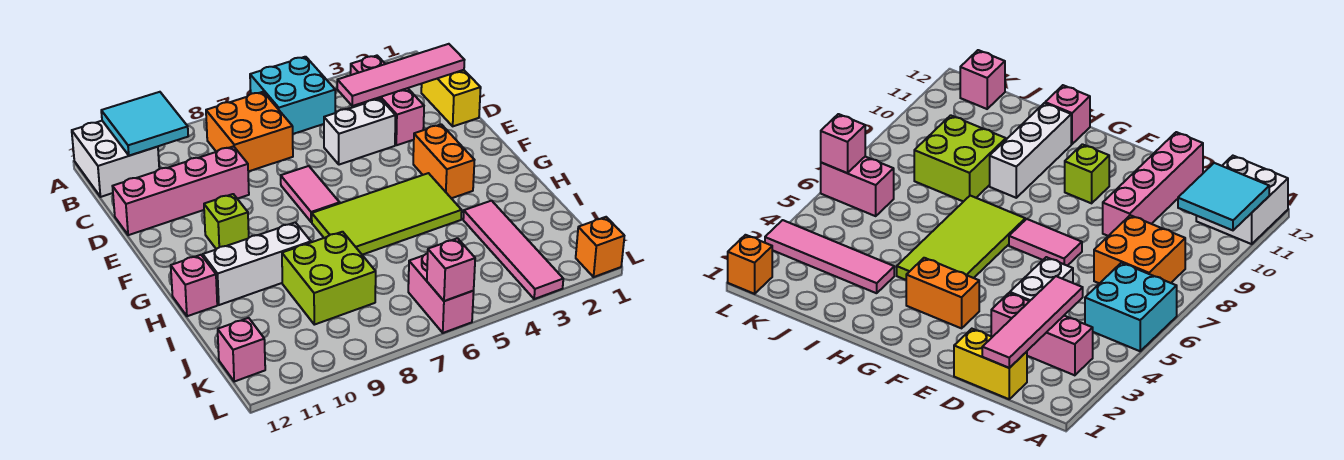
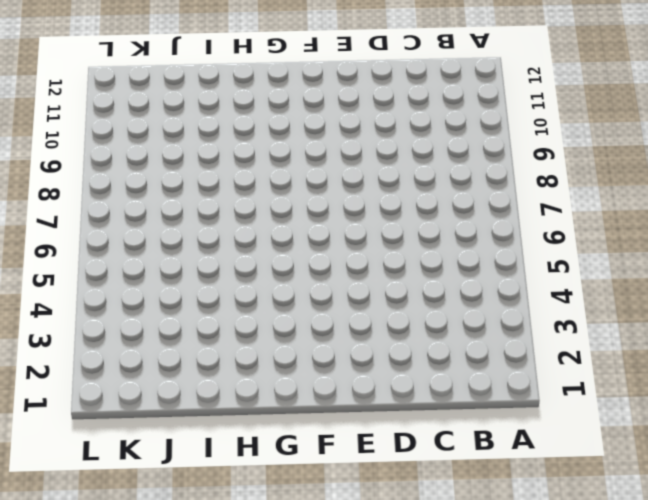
none -> cyan 2x2 brick [250,57,335,134]
none -> white 2x2 brick [72,121,159,197]
none -> pink 1x3 brick [350,56,424,145]

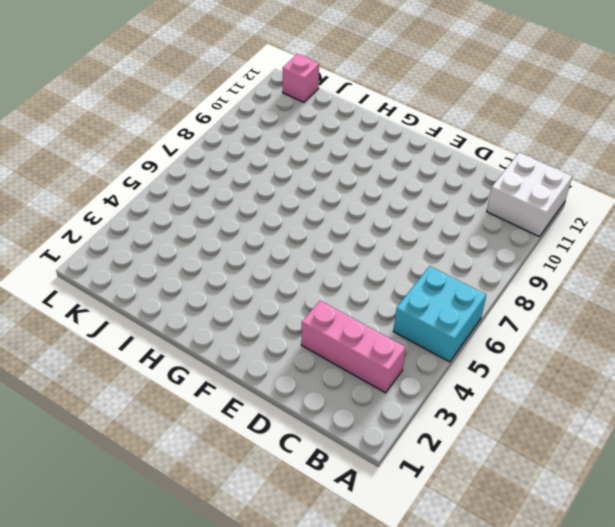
none -> orange 2x2 brick [206,92,293,172]
none -> yellow 1x2 brick [421,70,481,126]
none -> white 1x2 brick [324,99,396,165]

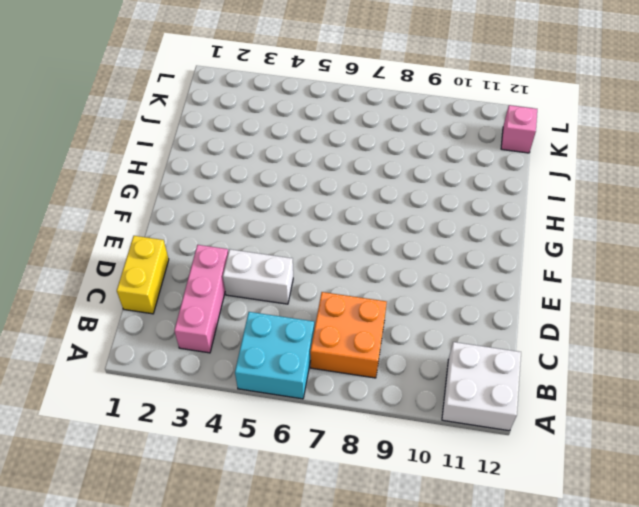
none -> pink 1x4 brick [112,146,249,235]
none -> pink 1x2 tile [281,166,340,222]
none -> orange 1x2 brick [413,124,474,198]

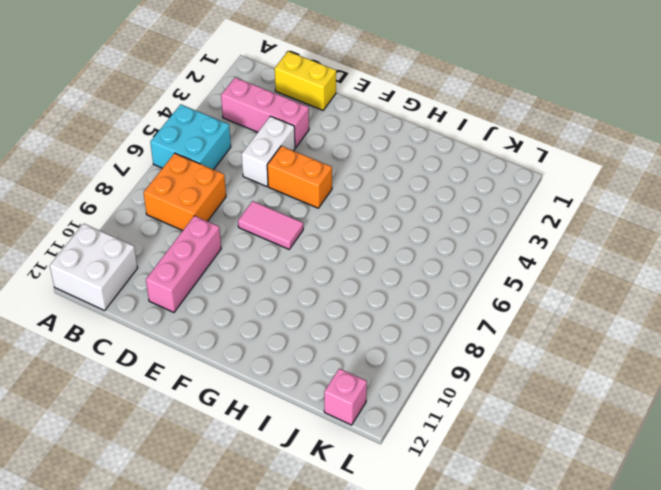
pink 1x3 brick [146,216,221,312] -> pink 1x4 brick [112,146,249,235]
orange 1x2 brick [267,146,332,208] -> orange 1x2 brick moved to [413,124,474,198]
none -> lime 1x1 brick [204,194,249,249]
none -> lime 2x4 tile [312,173,462,255]
none -> white 1x3 brick [203,222,311,305]

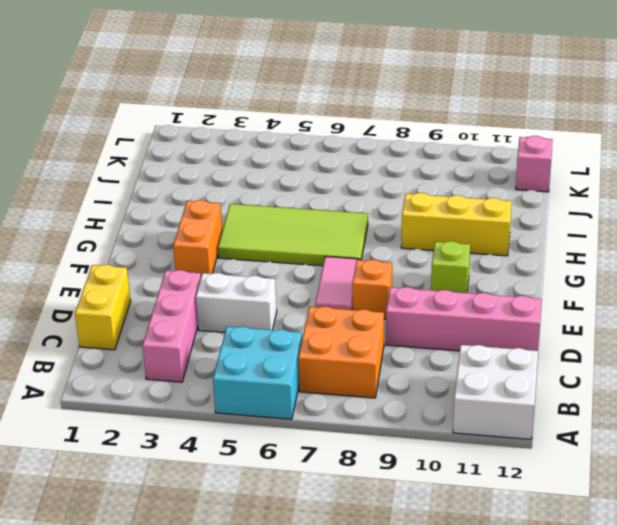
orange 1x1 brick [352,260,392,319] -> orange 1x1 brick moved to [576,217,624,277]
yellow 1x3 brick [401,193,512,256] -> white 1x3 brick [203,222,311,305]
none -> pink 1x1 brick [171,255,217,316]
none -> pink 1x4 tile [463,201,563,299]
none -> lime 2x2 brick [282,232,376,325]

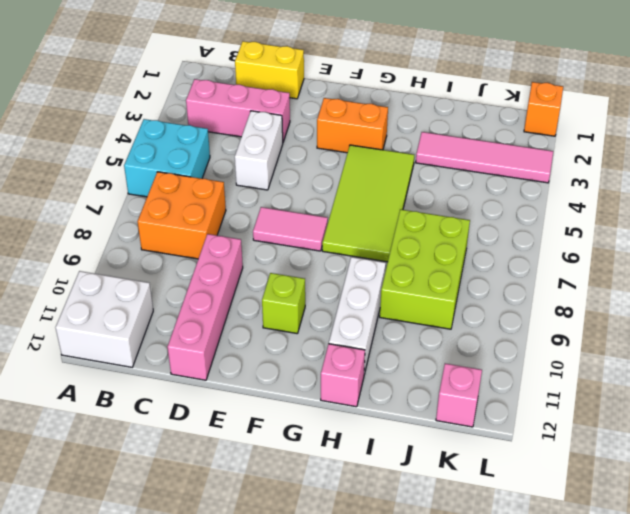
lime 2x3 brick [380,209,470,329] -> lime 2x2 brick [282,232,376,325]
none -> pink 1x2 brick [408,253,474,333]
none -> cyan 2x2 tile [101,92,188,156]
none -> pink 1x4 tile [337,44,464,106]

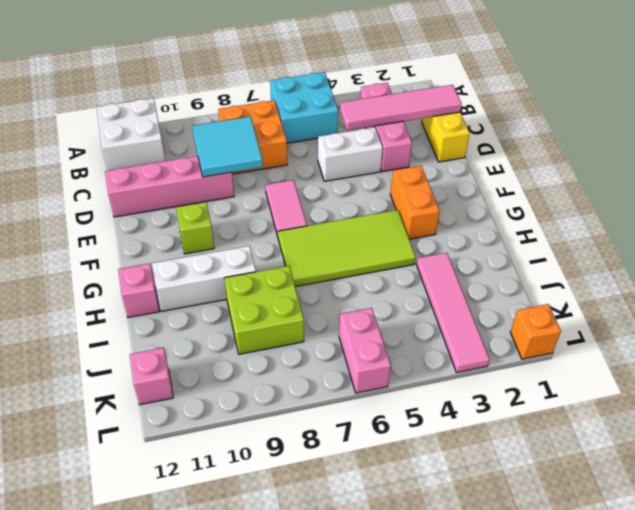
cyan 2x2 tile [192,116,263,177] -> cyan 2x2 tile moved to [101,92,188,156]
none -> pink 1x1 brick [427,238,475,301]

